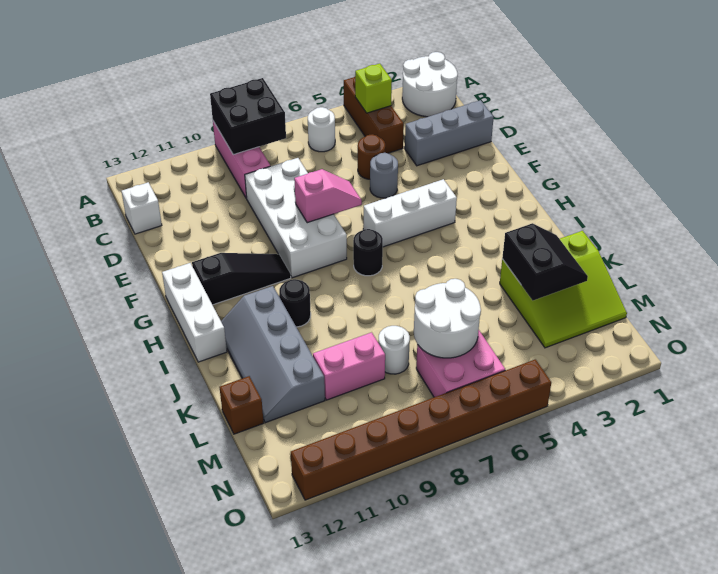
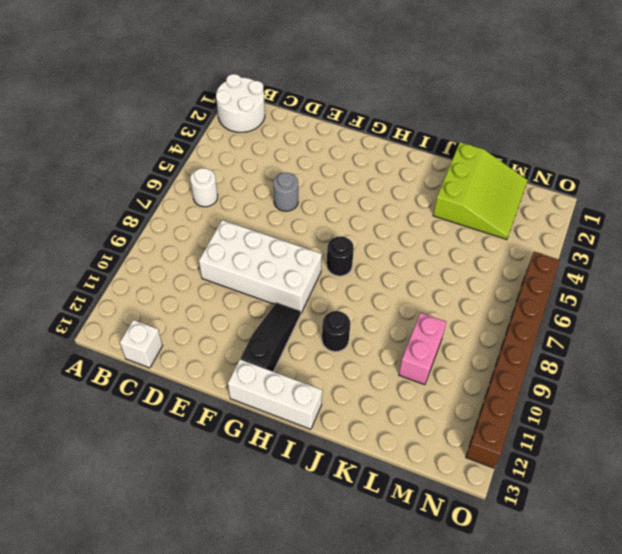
none -> brown 1x3 brick [344,77,404,153]
none -> pink 1x3 brick [213,121,270,198]
none -> grey 1x3 brick [405,100,494,166]

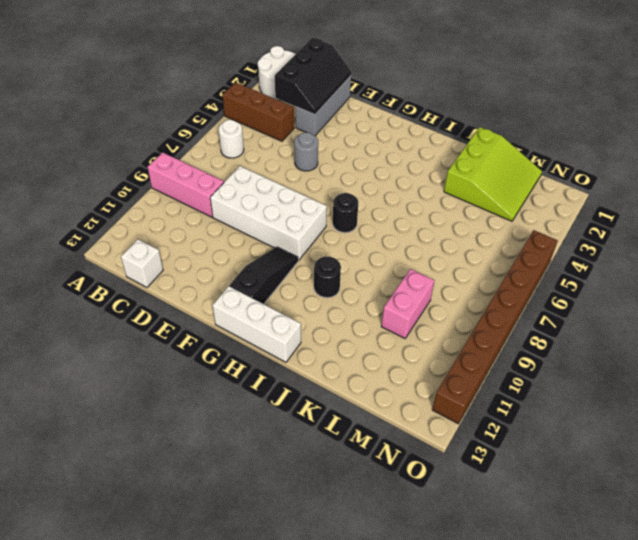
black 2x3 slope [275,37,351,115] -> none
none -> brown 1x1 round brick [358,134,385,179]
none -> white 1x3 brick [363,179,457,247]
none -> grey 2x4 slope [221,286,325,423]

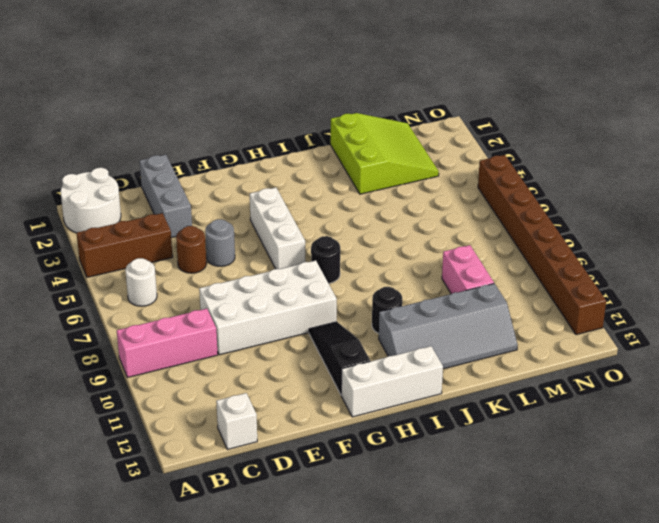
none -> white 1x1 round brick [379,326,410,374]
none -> brown 1x1 brick [220,376,264,434]
none -> pink 2x2 brick [416,330,505,397]

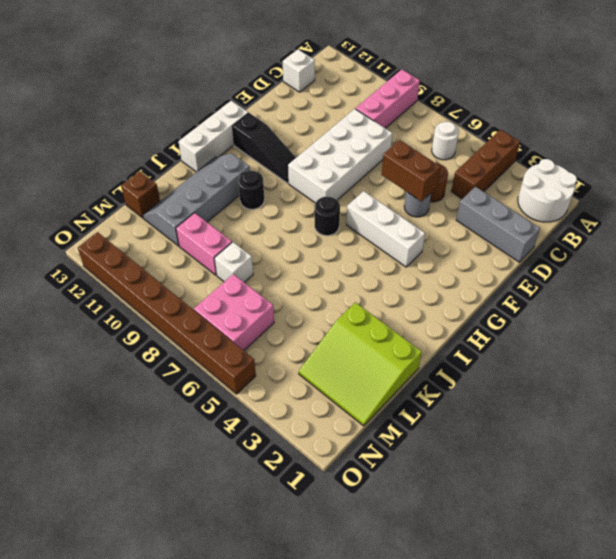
brown 1x2 brick [381,140,441,201] -> none
white 1x1 brick [214,242,253,282] -> white 1x1 round brick [379,326,410,374]
none -> black 2x2 brick [210,78,286,155]
none -> lime 1x1 brick [355,64,392,113]
none -> pink 1x2 slope [294,169,362,223]

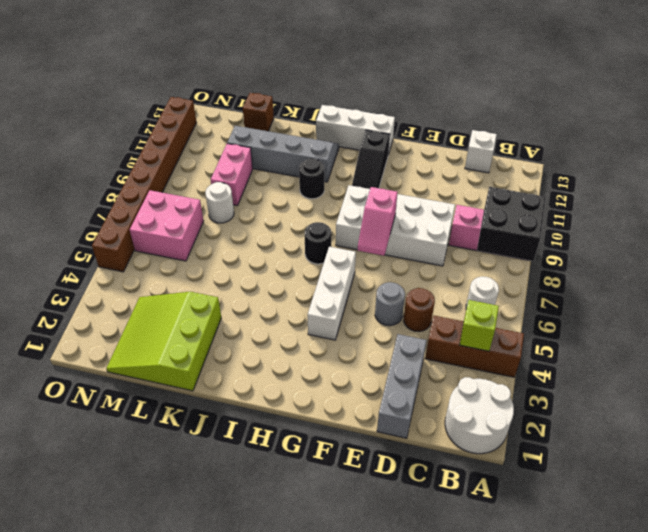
none -> black 2x2 slope [502,223,588,300]
none -> white 2x2 round brick [414,279,481,358]

